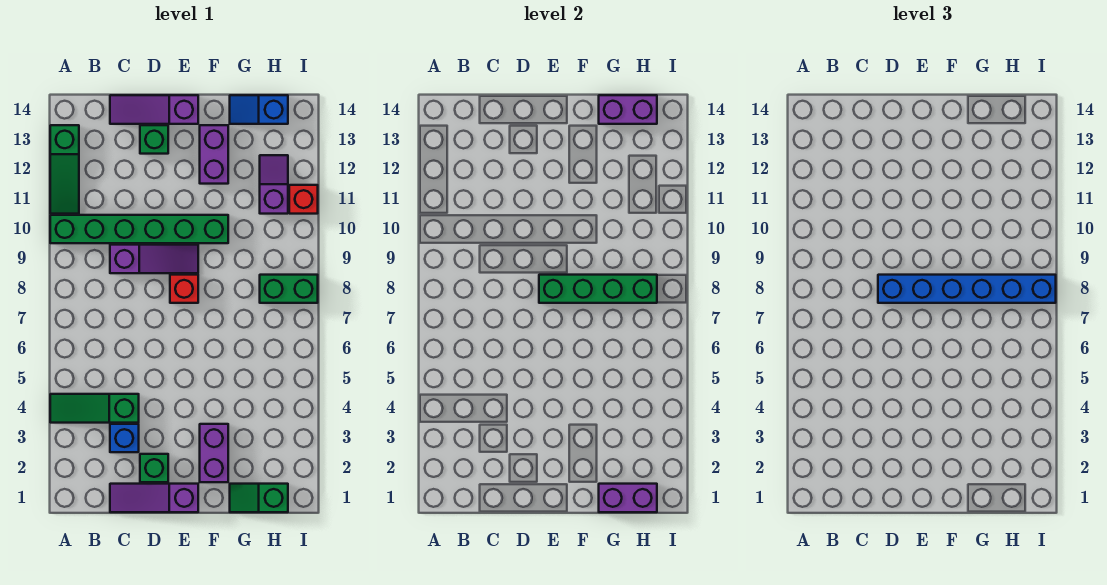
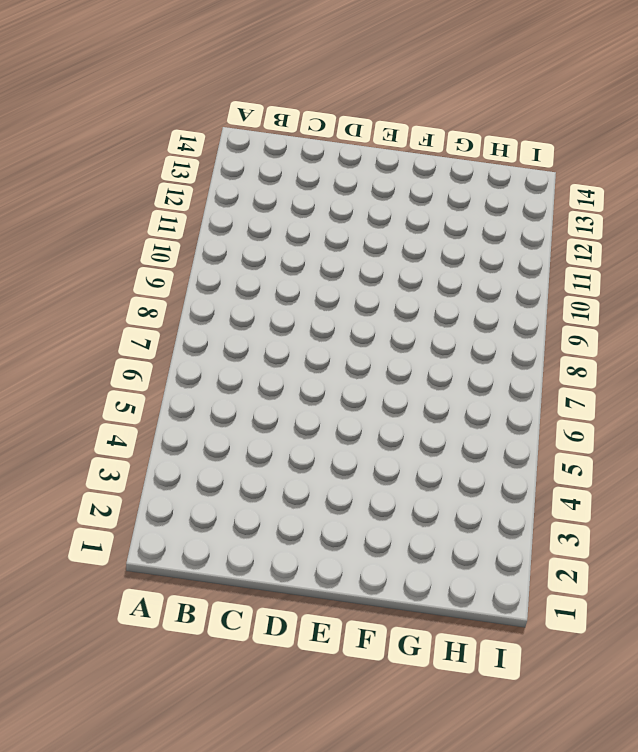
none -> green 1x3 slope [50,394,139,423]
none -> green 1x6 brick [50,215,228,243]
none -> green 1x3 slope [50,125,79,214]

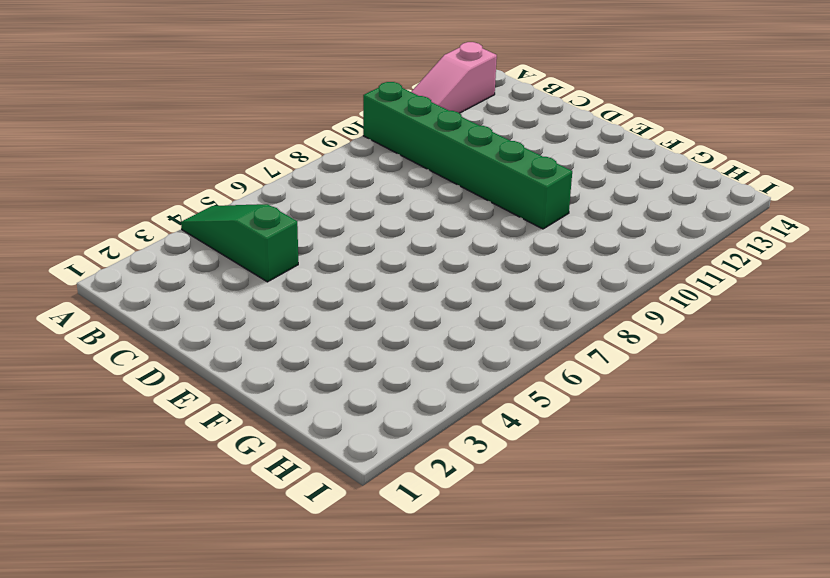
pink 1x3 slope [411,42,497,113] -> green 1x3 slope [50,125,79,214]
none -> purple 1x3 slope [110,484,198,512]
none -> blue 1x1 brick [110,424,139,452]
none -> purple 1x3 slope [110,245,198,273]

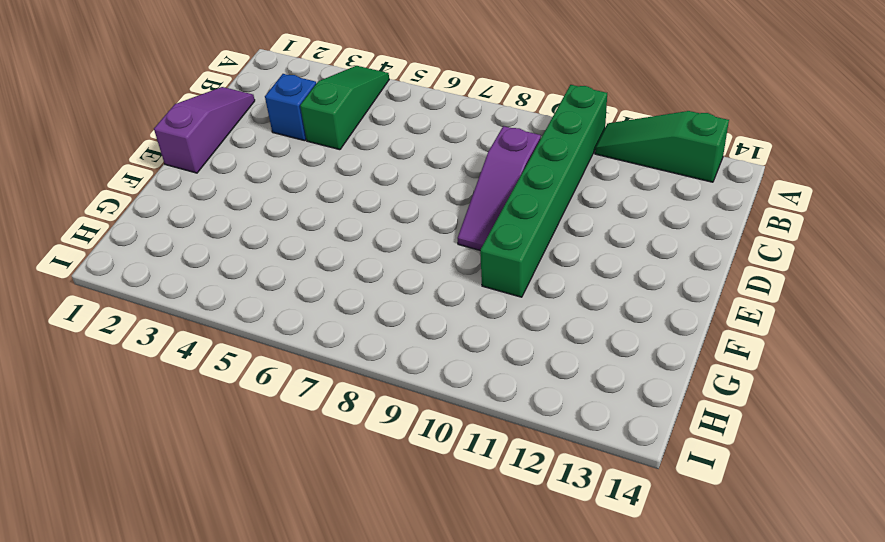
none -> purple 1x3 slope [110,95,198,124]
none -> green 1x1 brick [140,454,168,482]
none -> green 1x1 brick [140,125,168,154]

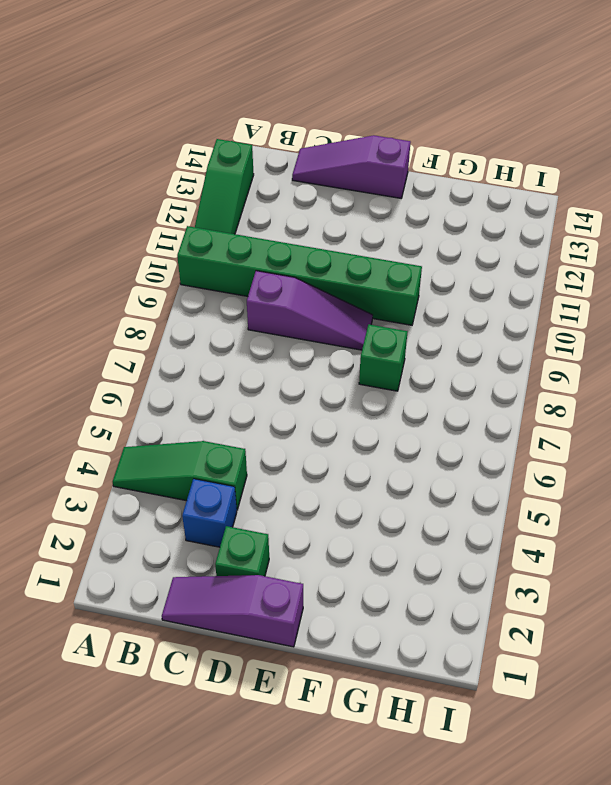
green 1x1 brick [359,324,408,391] -> green 1x1 brick moved to [140,125,168,154]
none -> red 1x1 brick [170,275,198,303]
none -> purple 1x2 brick [200,424,228,482]
none -> purple 1x2 brick [200,125,228,184]

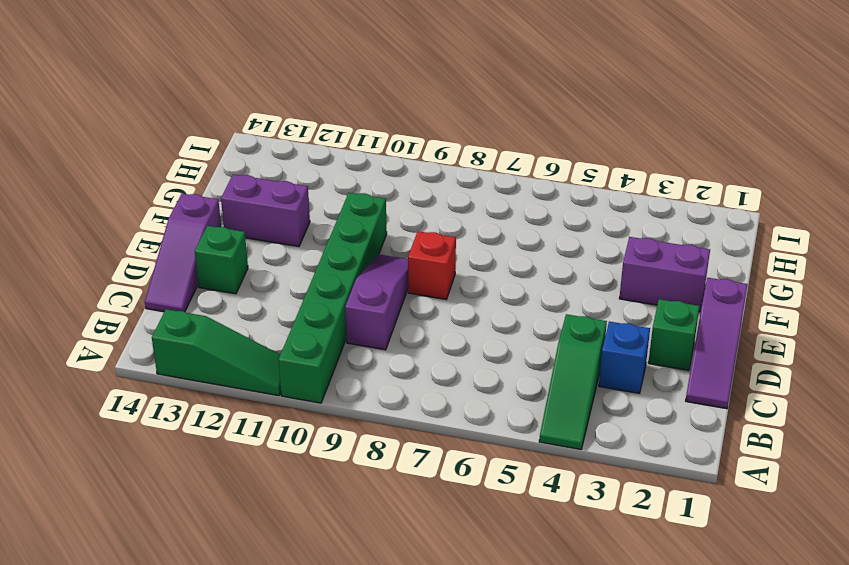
none -> green 1x2 slope [230,484,288,512]
none -> blue 1x2 slope [230,95,288,124]
none -> green 1x2 brick [260,275,318,303]

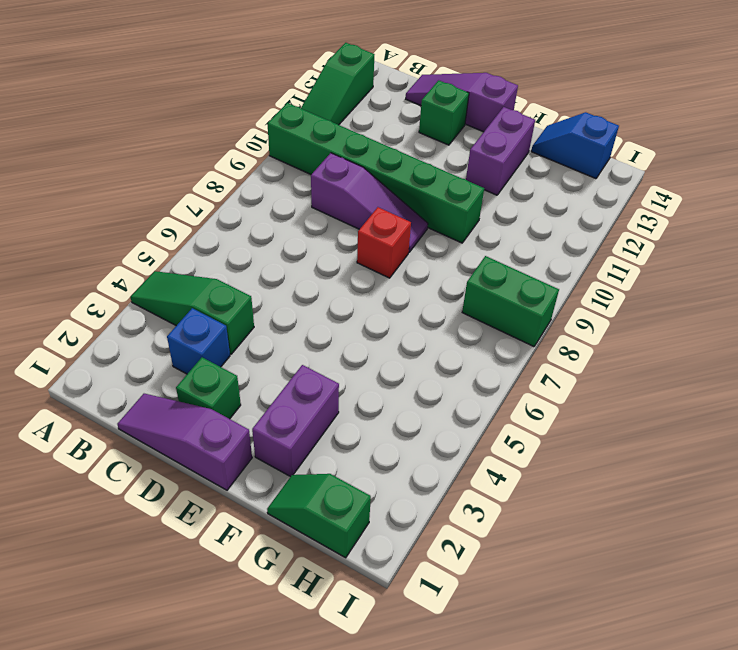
none -> purple 1x2 slope [260,155,288,214]
none -> red 1x1 brick [289,185,318,214]
none -> green 1x4 brick [539,275,657,303]

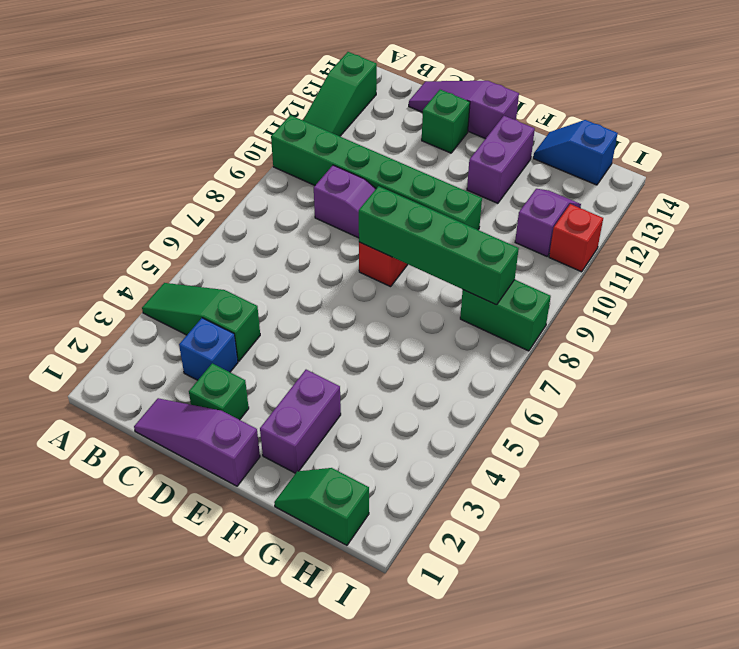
none -> purple 1x2 brick [599,484,657,512]
none -> purple 1x2 brick [599,95,657,124]
none -> blue 1x6 brick [878,275,1056,303]

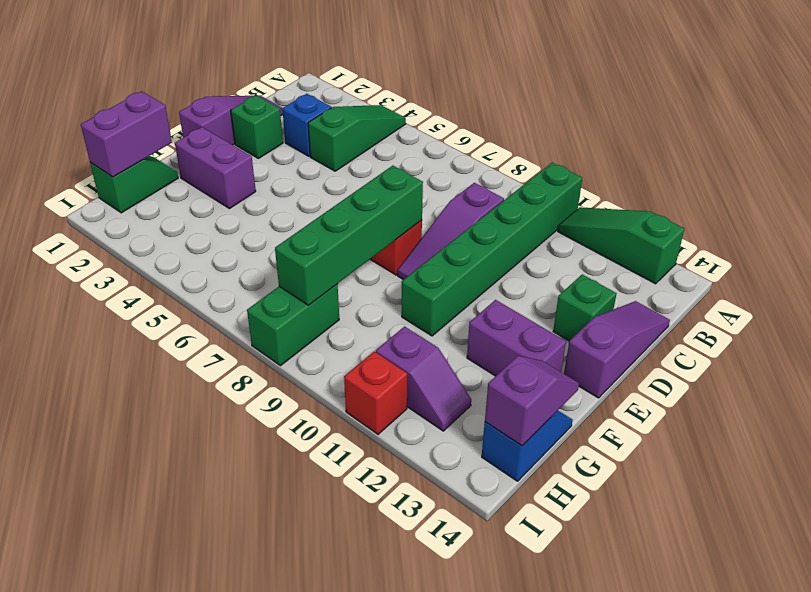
purple 1x2 slope [485,356,579,446] -> purple 1x2 brick [599,95,657,124]
none -> blue 1x6 brick [878,275,1056,303]

